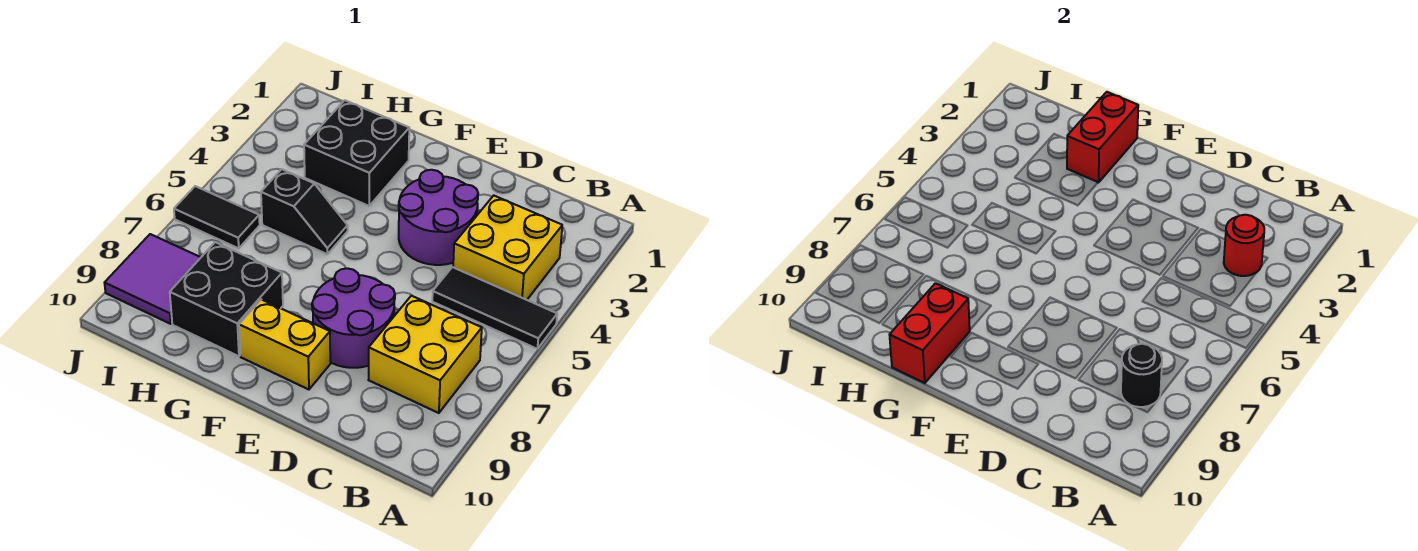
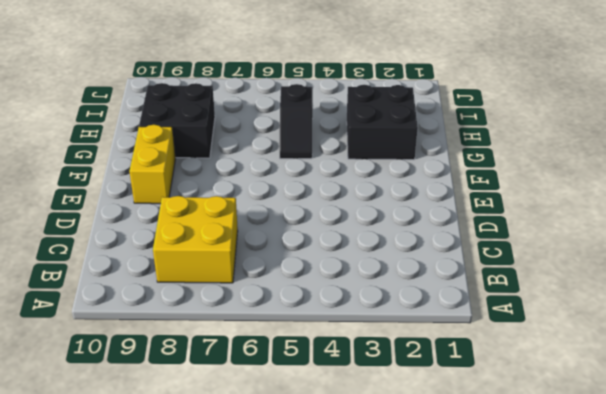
none -> black 1x3 tile [432,267,557,349]
none -> yellow 2x2 brick [453,196,562,300]
none -> purple 2x2 round brick [399,170,478,265]

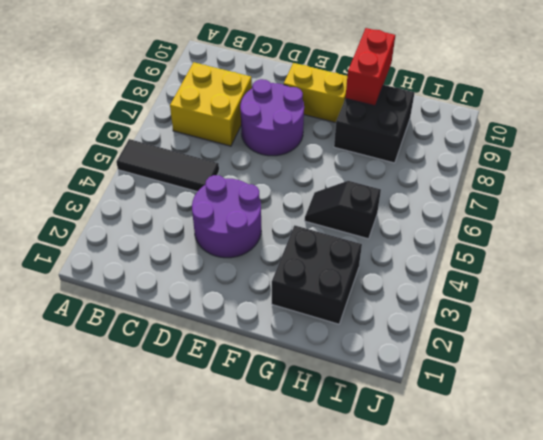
none -> yellow 2x2 brick [453,196,562,300]
none -> black 1x2 tile [174,186,260,248]
none -> purple 2x2 tile [105,234,201,324]

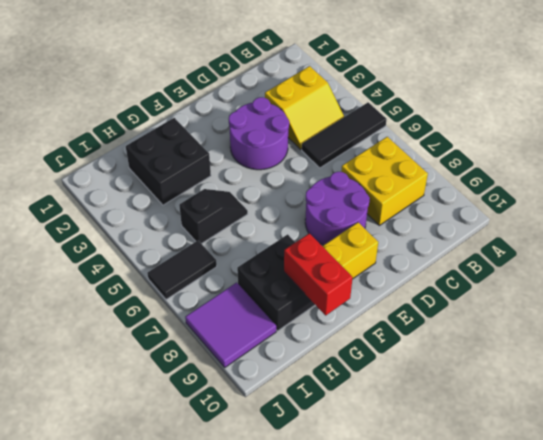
yellow 2x2 slope [265,66,344,150] -> yellow 2x2 brick [453,196,562,300]
none -> red 1x1 round brick [1224,215,1264,276]
none -> black 1x1 round brick [1121,344,1162,407]
none -> red 1x2 brick [1067,92,1138,183]

